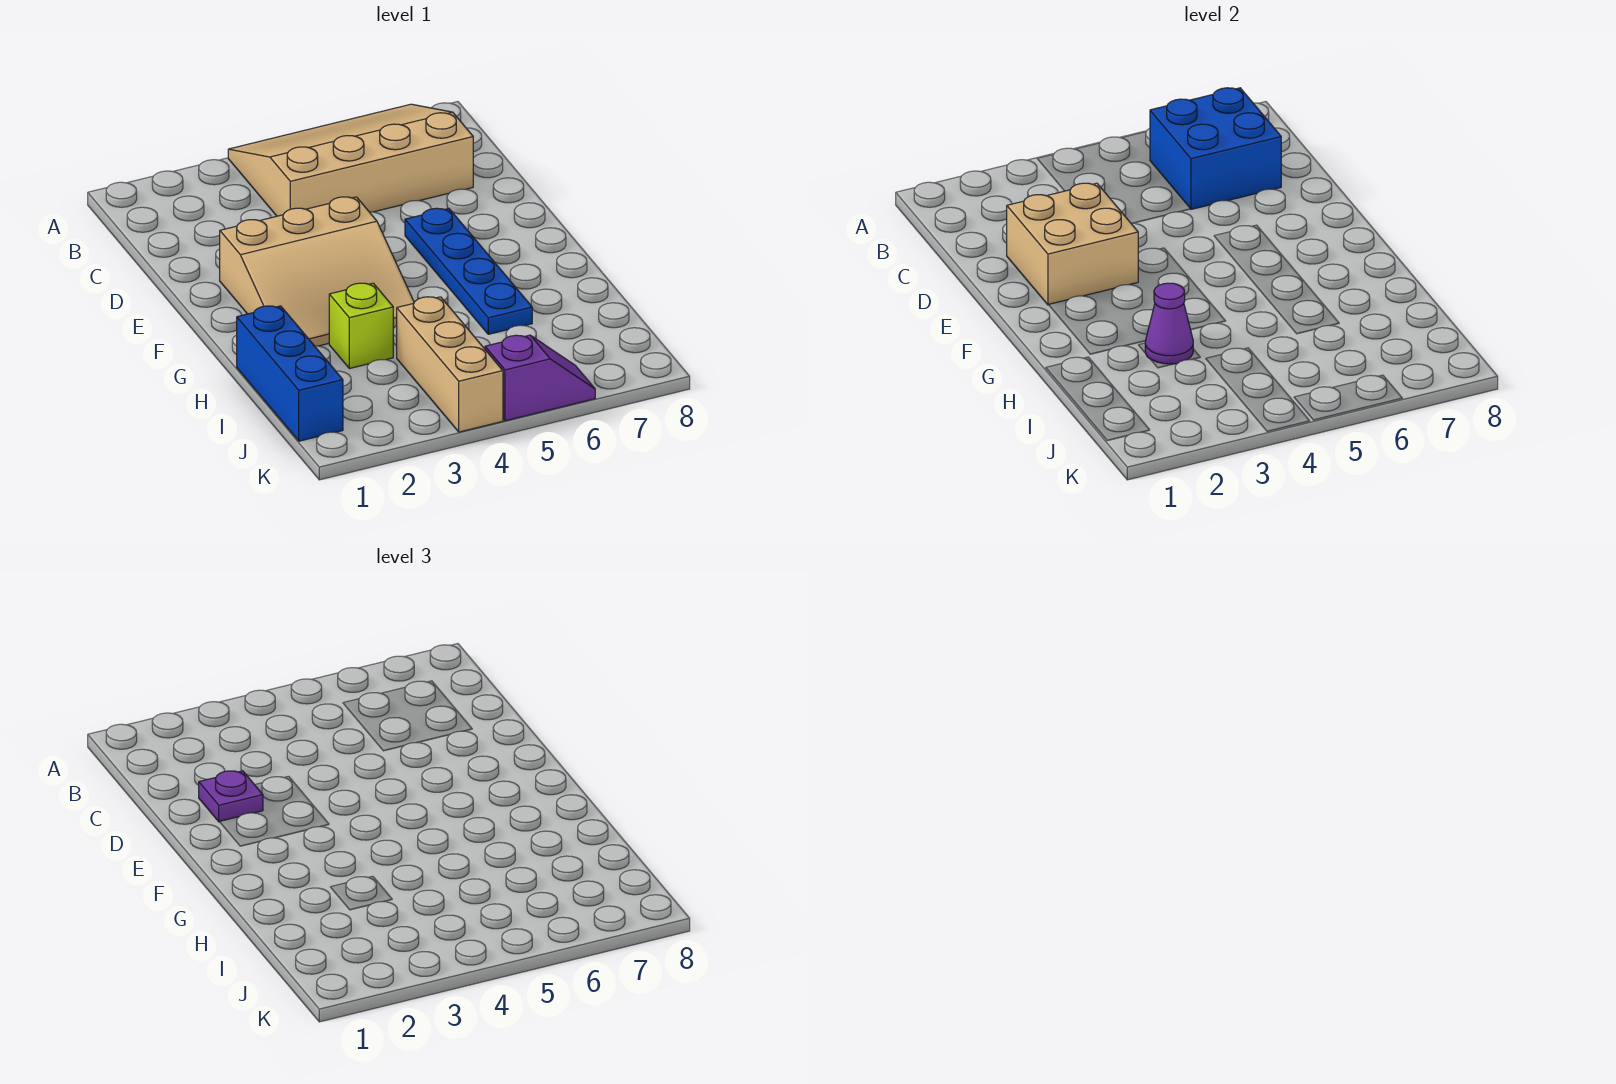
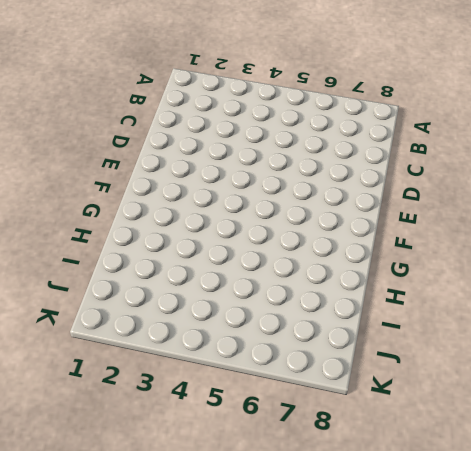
none -> tan 3x4 slope [228,104,473,216]
none -> tan 3x3 slope [220,197,414,346]

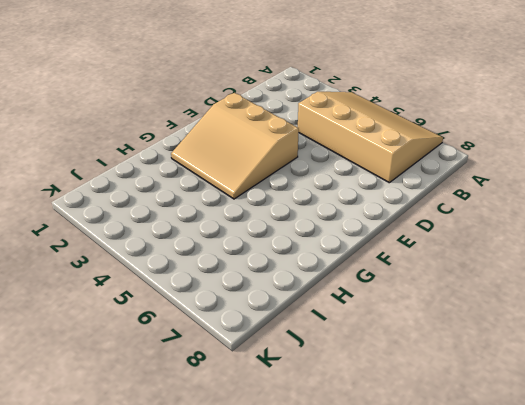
none -> blue 1x4 plate [405,208,532,334]
none -> blue 1x3 brick [237,306,343,441]

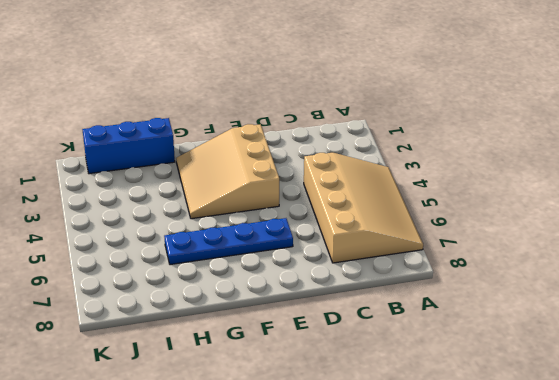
none -> lime 1x1 brick [329,283,393,369]
none -> tan 1x3 brick [397,297,503,432]

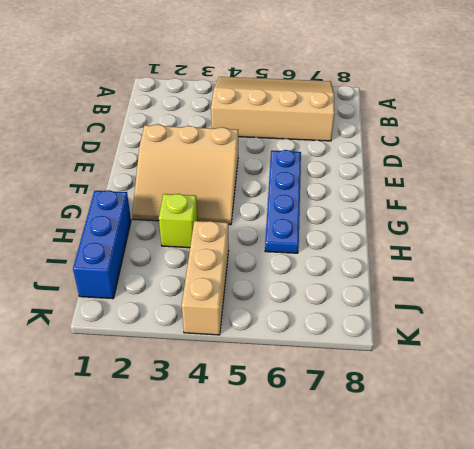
none -> purple 1x2 slope [485,335,595,421]
none -> blue 2x2 brick [1150,88,1281,209]

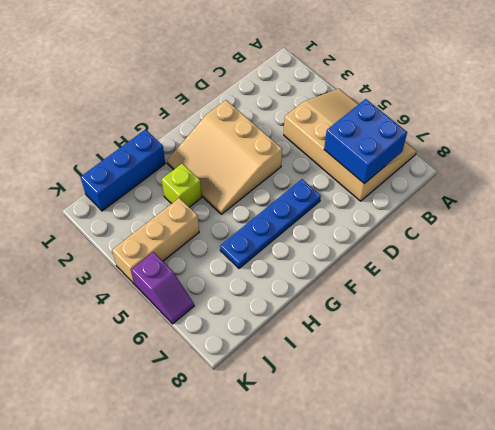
none -> tan 2x2 brick [1007,183,1138,305]
none -> purple 1x1 cone [1145,283,1193,364]

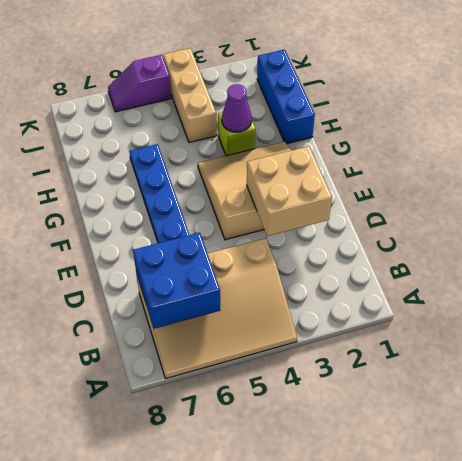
none -> purple 1x1 plate [199,771,263,822]

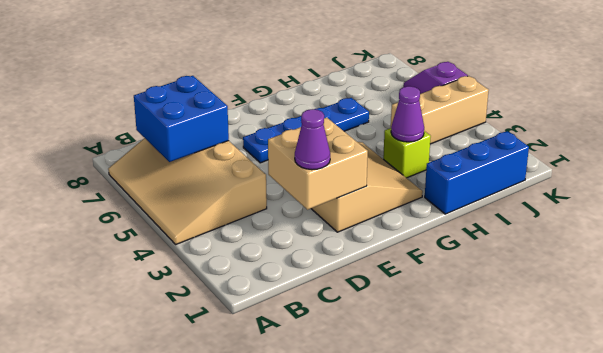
purple 1x1 cone [295,109,330,170] -> purple 1x1 plate [199,771,263,822]

